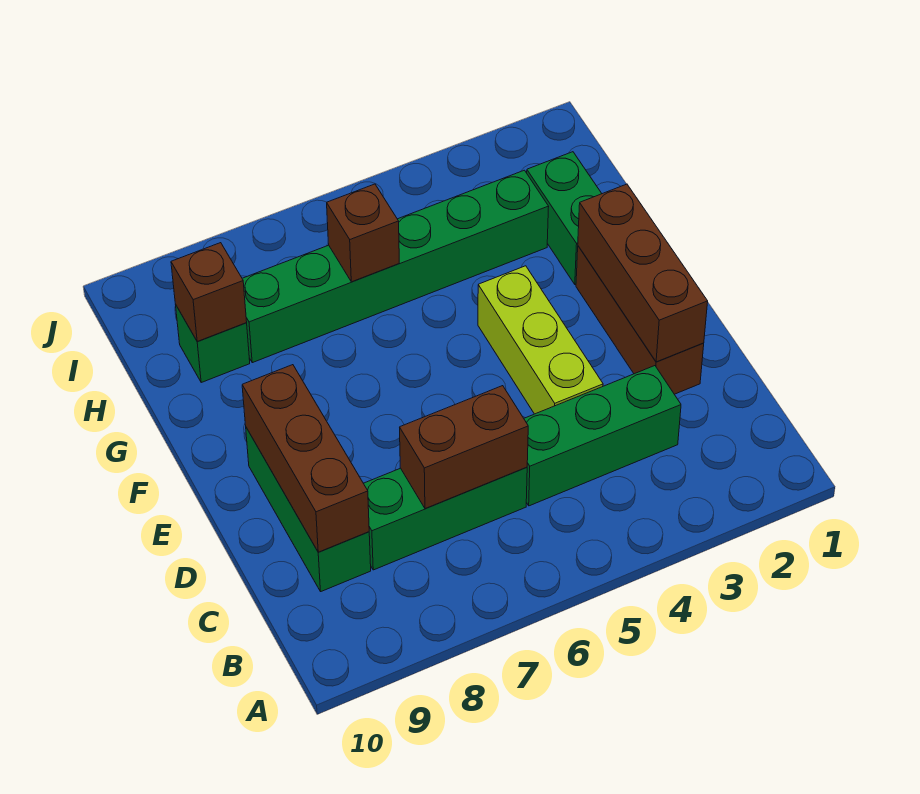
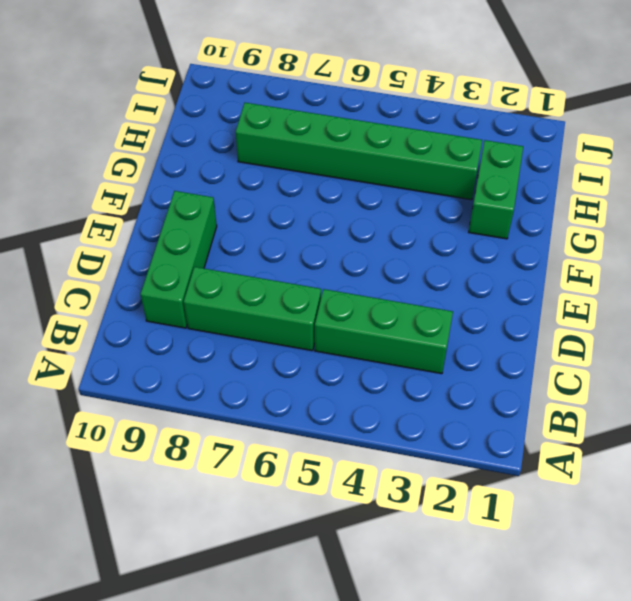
none -> brown 1x3 brick [576,246,704,394]
none -> lime 1x3 brick [478,266,603,414]
none -> green 1x1 brick [176,306,250,382]

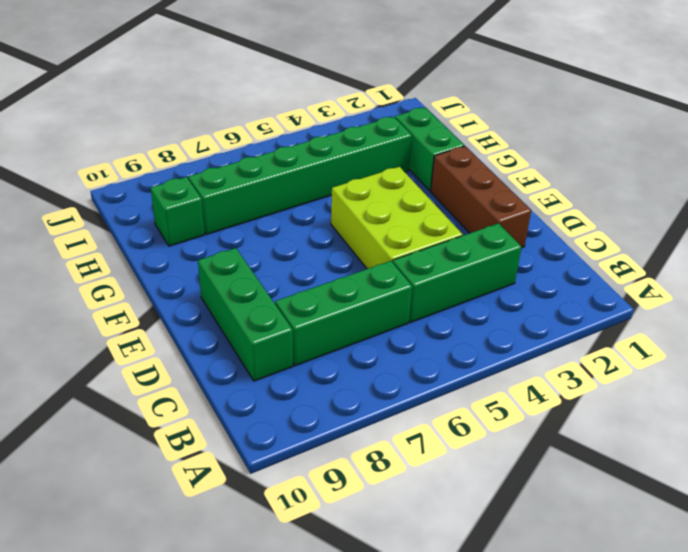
lime 2x3 brick [331,167,463,269] -> lime 1x3 brick [478,266,603,414]
none -> brown 1x2 brick [400,386,528,509]
none -> brown 1x3 brick [242,365,369,552]
none -> brown 1x3 brick [578,184,708,362]

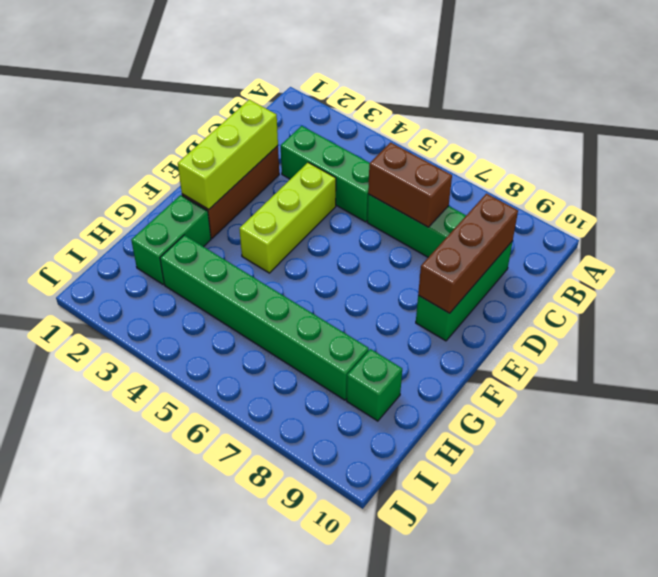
lime 1x3 brick [178,100,278,210] -> brown 1x3 brick [578,184,708,362]
none -> brown 1x1 brick [327,184,399,282]
none -> brown 1x1 brick [171,243,247,341]

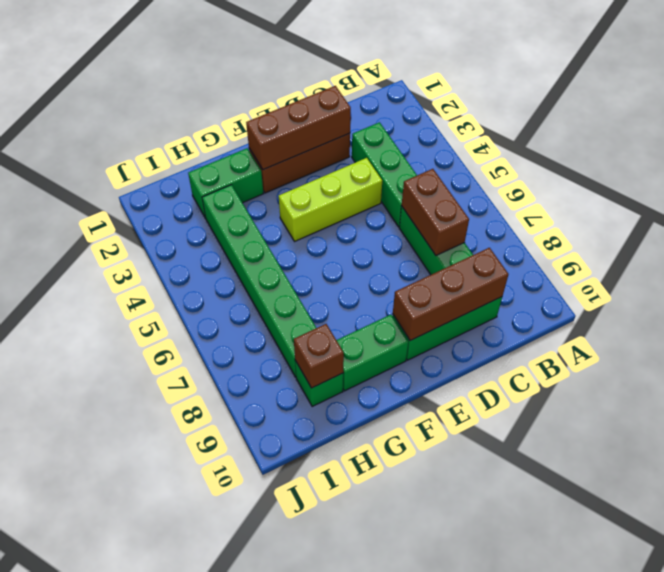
green 1x2 brick [336,315,408,391] -> none
none -> brown 1x1 brick [327,184,399,282]

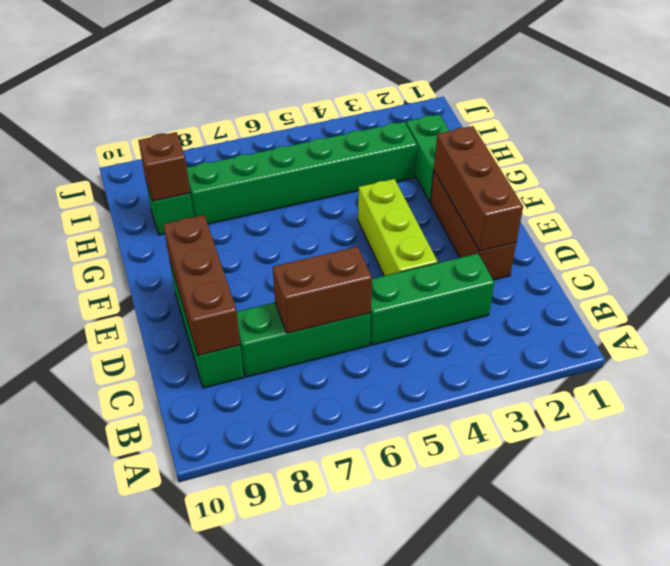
none -> brown 1x1 brick [327,184,399,282]

